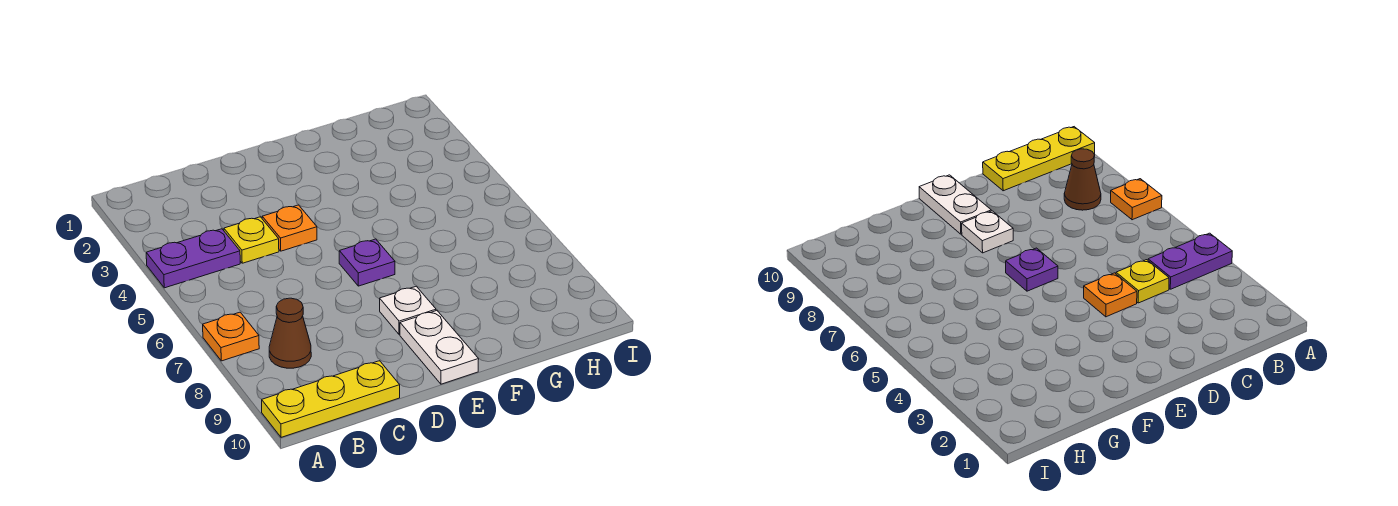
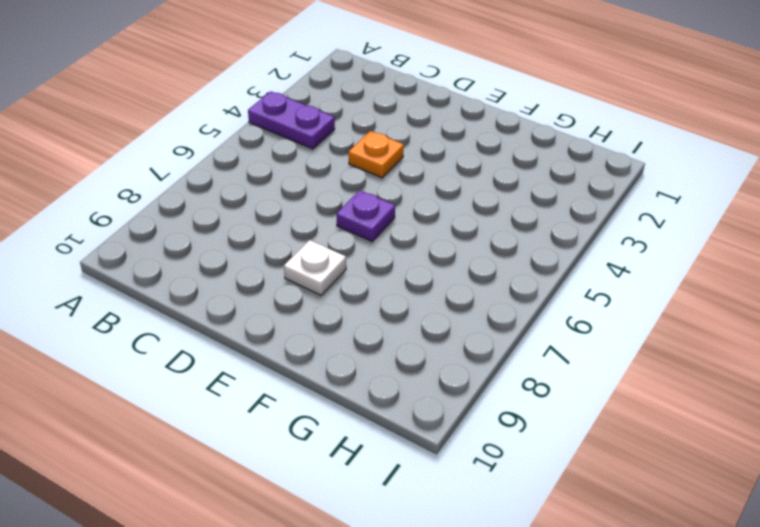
none -> orange 1x1 plate [203,312,259,361]
none -> yellow 1x3 plate [262,361,400,437]

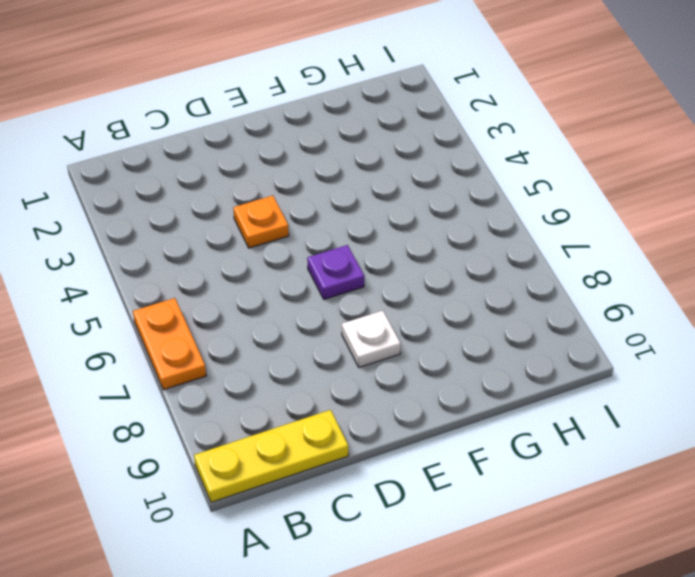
orange 1x2 plate [133,298,206,390] -> orange 1x1 plate [203,312,259,361]
none -> purple 1x2 plate [146,229,240,288]
none -> brown 1x1 cone [269,298,311,368]

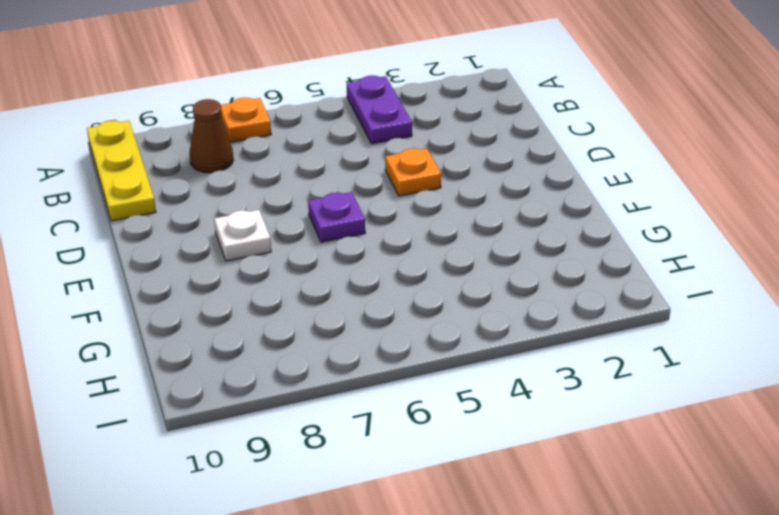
none -> yellow 1x1 plate [224,217,279,263]
none -> white 1x2 plate [400,311,479,384]

